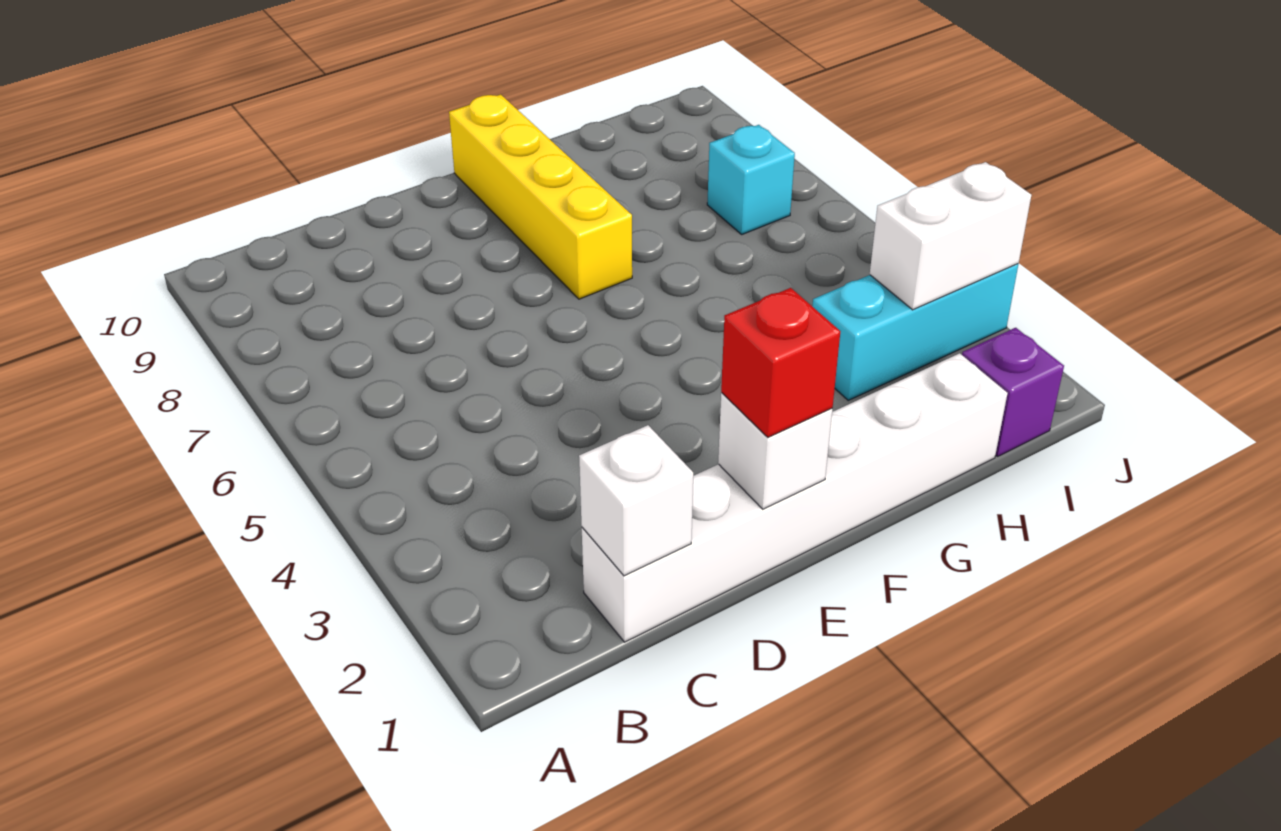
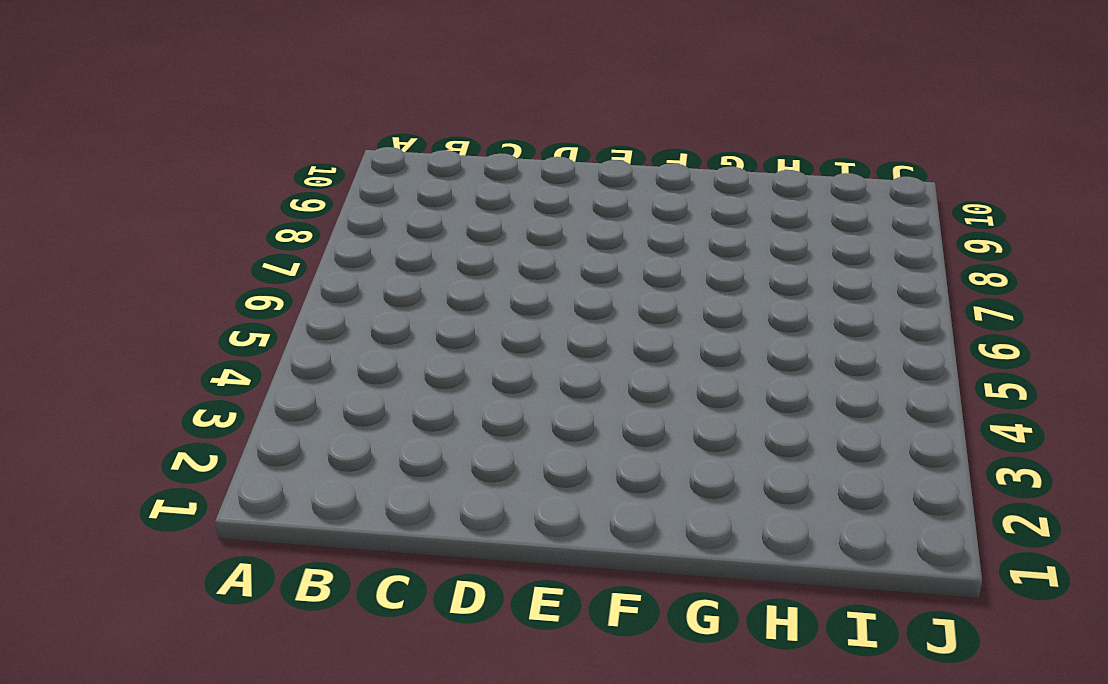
none -> white 1x6 brick [582,353,1008,642]
none -> yellow 1x4 brick [449,94,632,299]

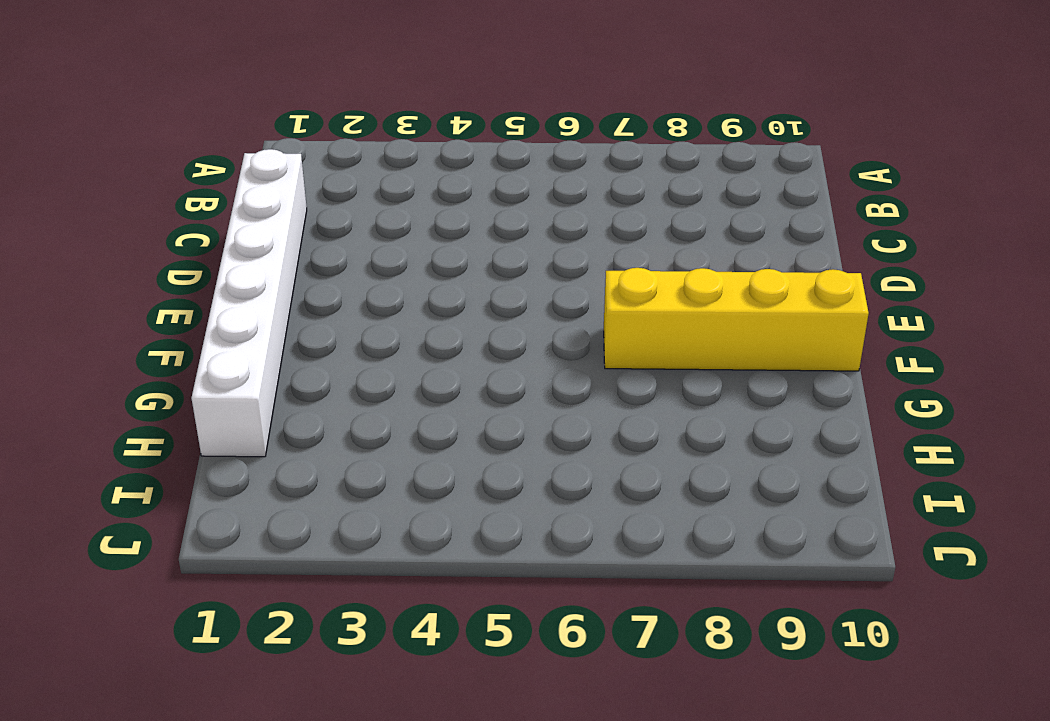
none -> cyan 1x3 brick [812,264,1018,400]
none -> purple 1x1 brick [962,328,1064,456]

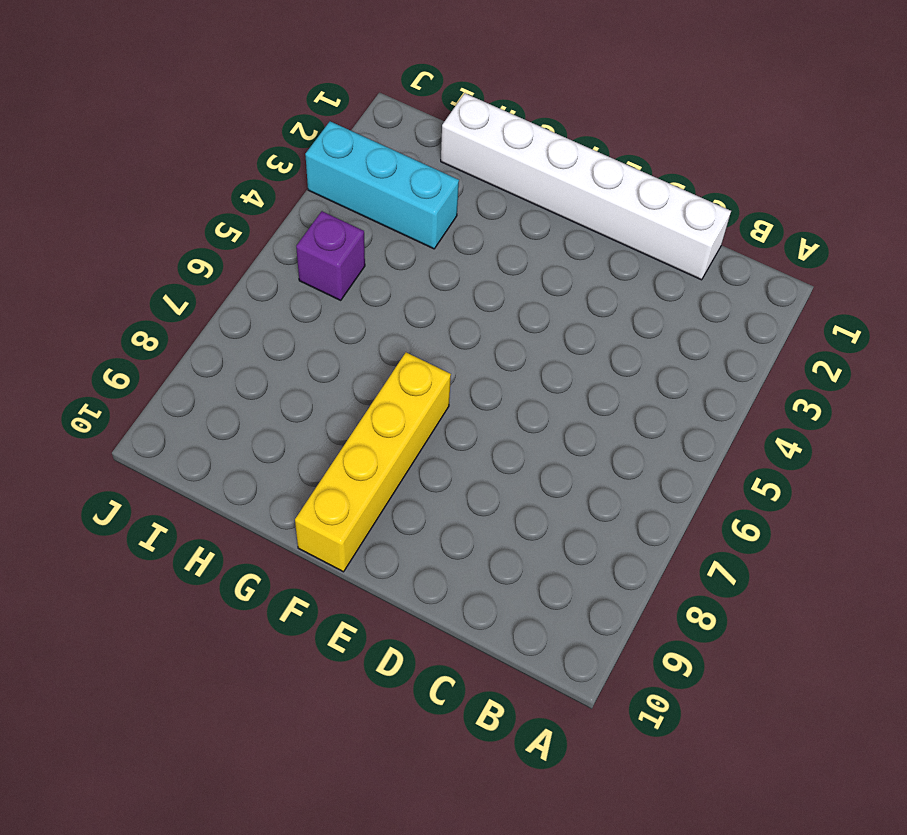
purple 1x1 brick [296,211,365,300] -> purple 1x1 brick moved to [962,328,1064,456]
none -> cyan 1x1 brick [707,125,795,234]
none -> white 1x1 brick [579,425,693,576]

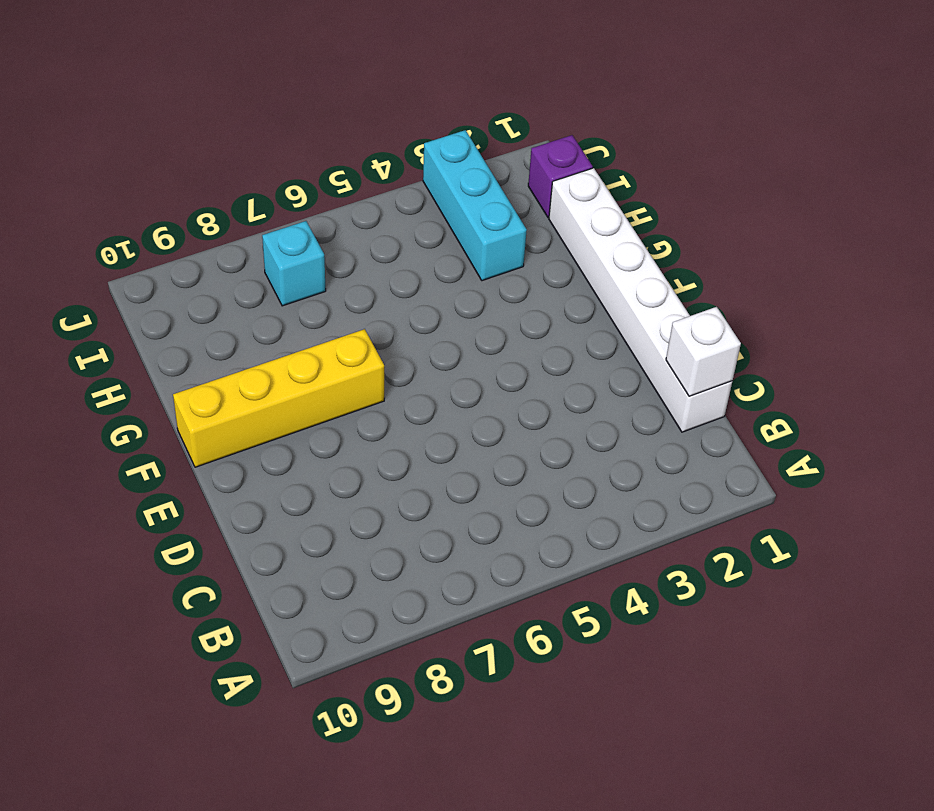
none -> white 1x1 brick [718,393,832,509]
none -> white 1x2 brick [870,162,1031,310]

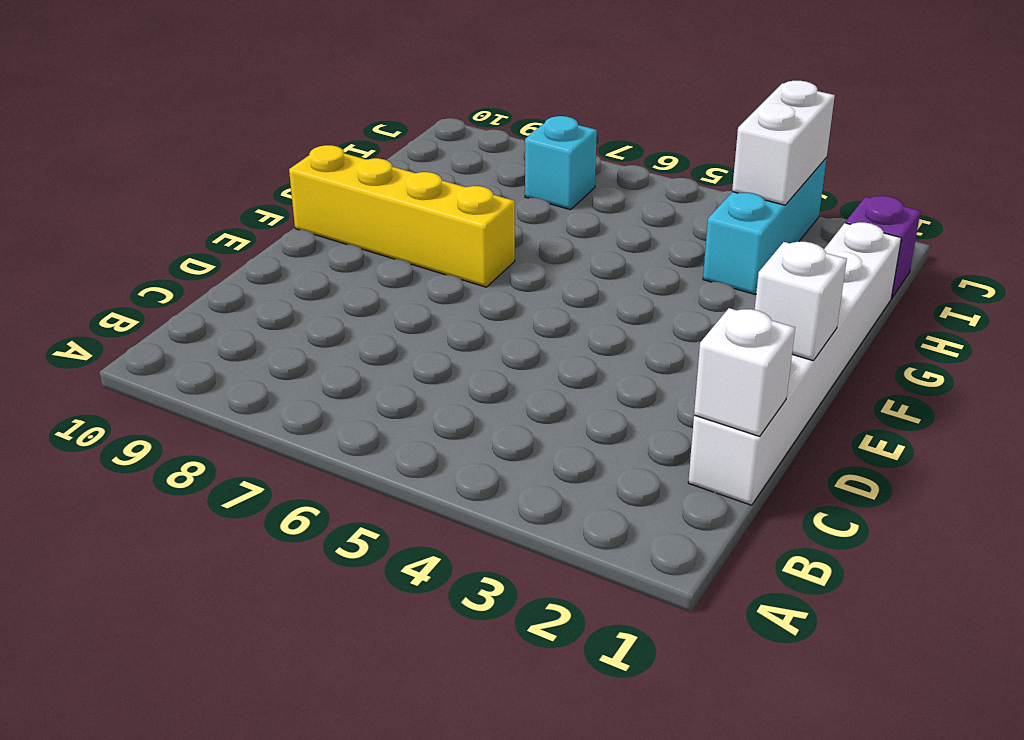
none -> red 1x1 brick [721,288,840,437]

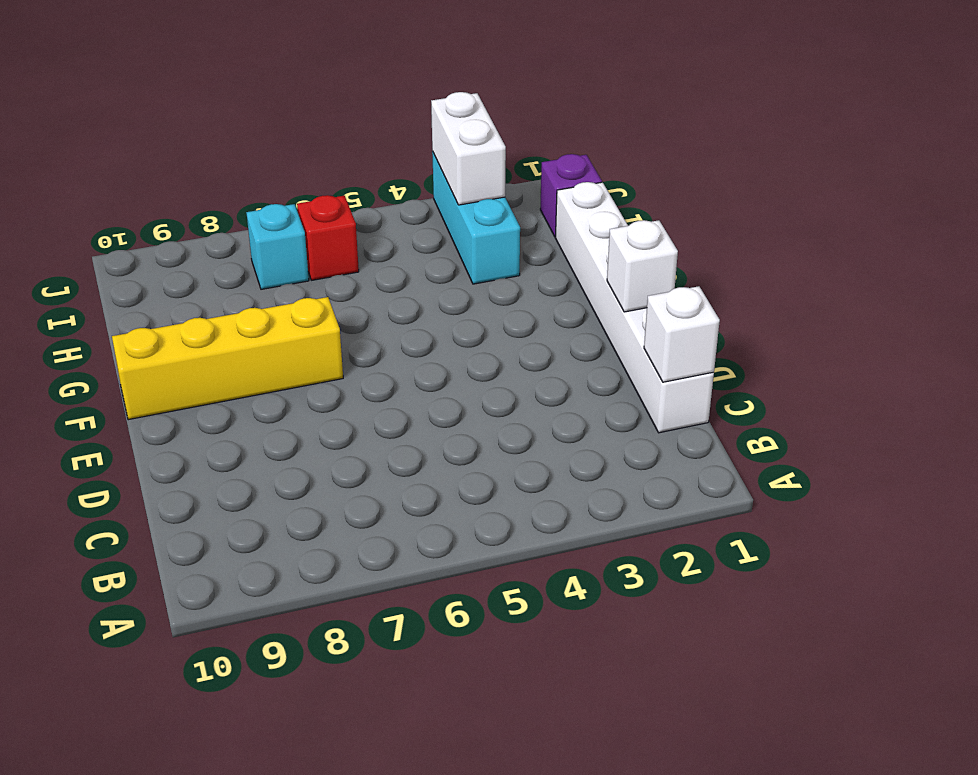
red 1x1 brick [297,195,359,280] -> red 1x1 brick moved to [721,288,840,437]

